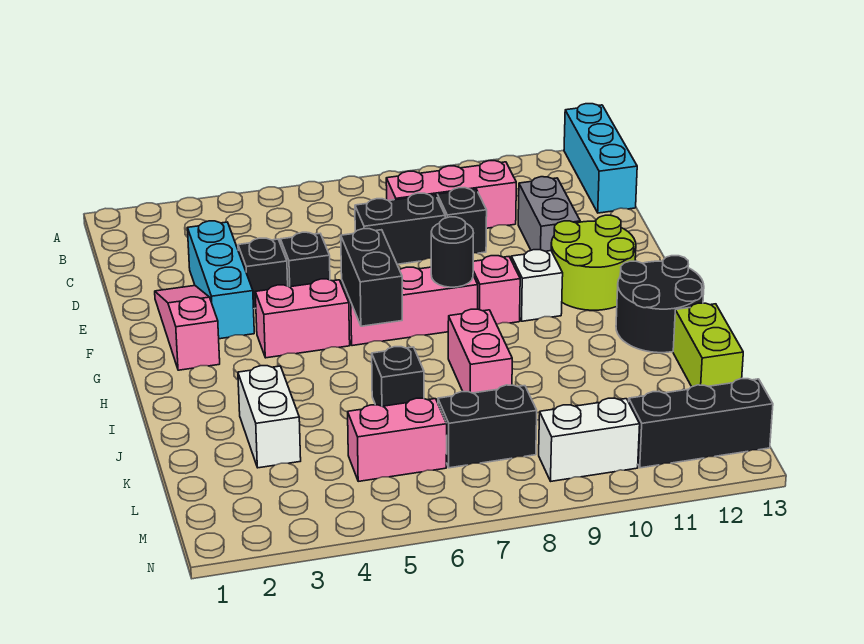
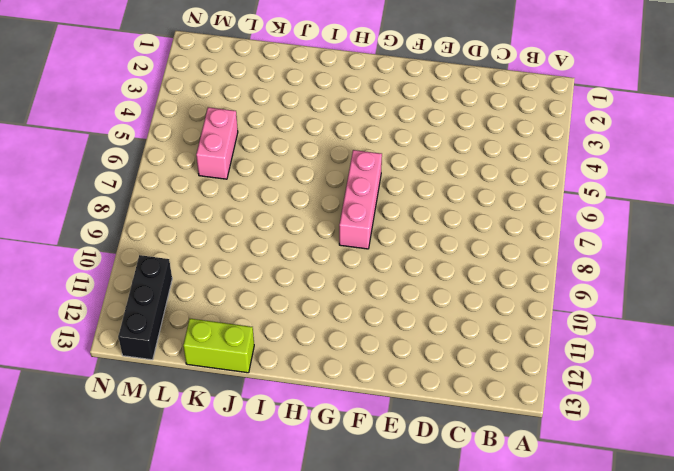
none -> cyan 1x3 brick [564,104,637,213]
none -> pink 1x3 brick [386,161,516,228]
none -> cyan 1x3 brick [188,221,254,339]

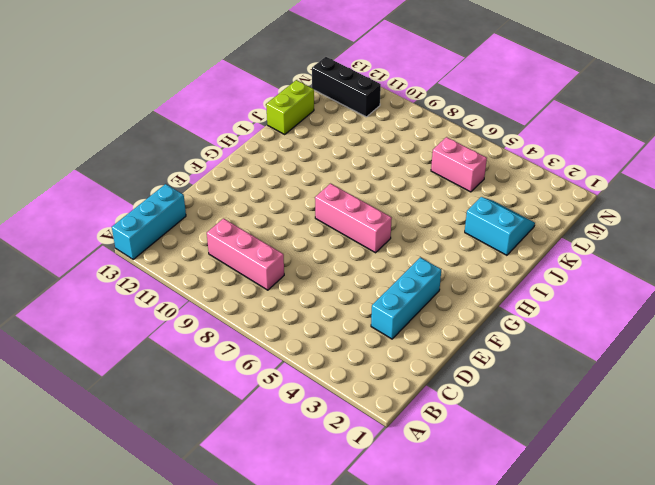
cyan 2x2 slope [465,197,535,255] -> white 1x2 brick [238,366,301,468]
none -> black 1x2 brick [355,193,445,264]
none -> black 1x1 brick [437,188,487,253]
none -> grey 1x2 brick [518,177,580,251]

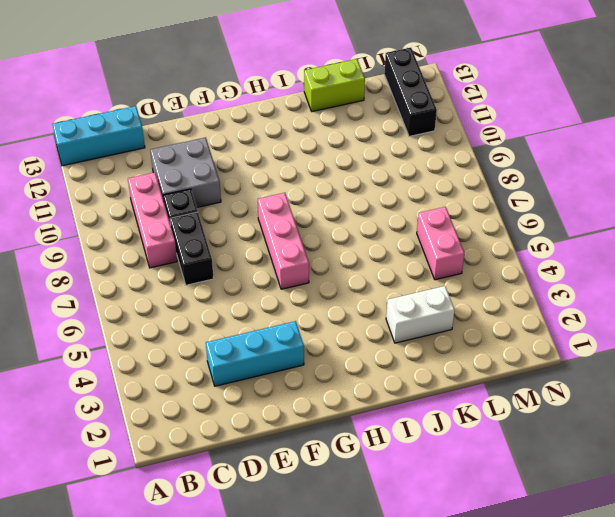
grey 2x2 brick [150,137,221,207] -> grey 1x2 brick [518,177,580,251]
none -> pink 1x3 slope [155,286,220,370]
none -> black 1x1 brick [238,238,288,309]
none -> black 1x1 brick [280,232,330,287]

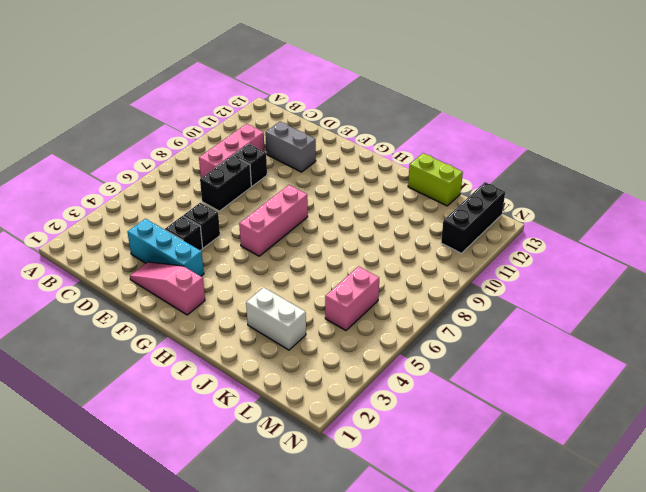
none -> cyan 1x3 brick [564,104,637,213]
none -> lime 2x2 round brick [551,215,636,310]
none -> pink 1x2 brick [255,279,350,358]

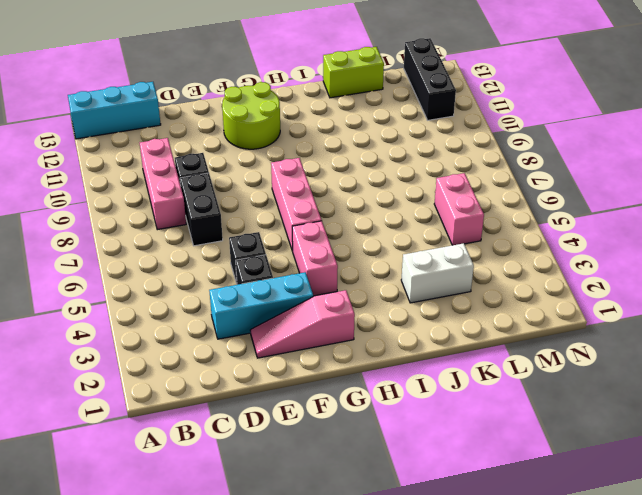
none -> grey 1x2 brick [518,177,580,251]
none -> pink 1x1 brick [473,256,520,324]
none -> white 1x1 brick [511,250,563,321]

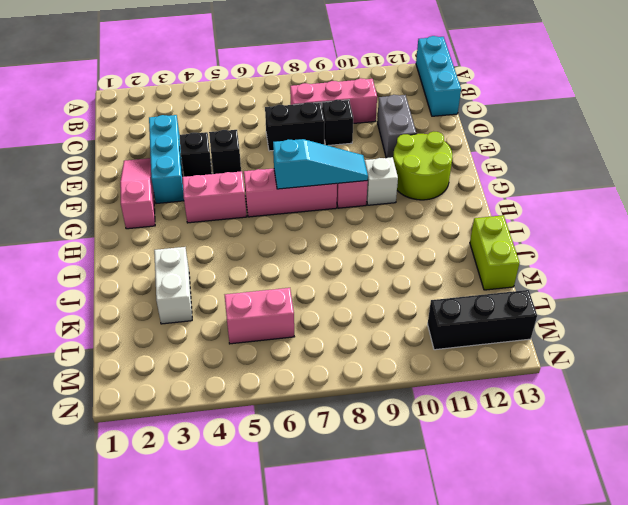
cyan 1x3 slope [273,139,368,189] -> black 1x1 round brick [431,217,473,287]
none -> black 2x2 round brick [616,256,704,353]
none -> pink 1x2 brick [448,309,512,393]
none -> black 1x1 brick [372,347,424,406]

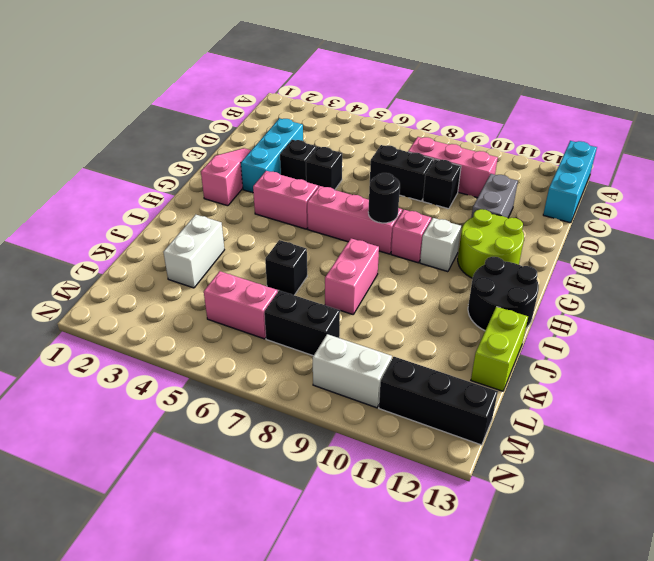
none -> black 1x2 brick [341,229,402,326]

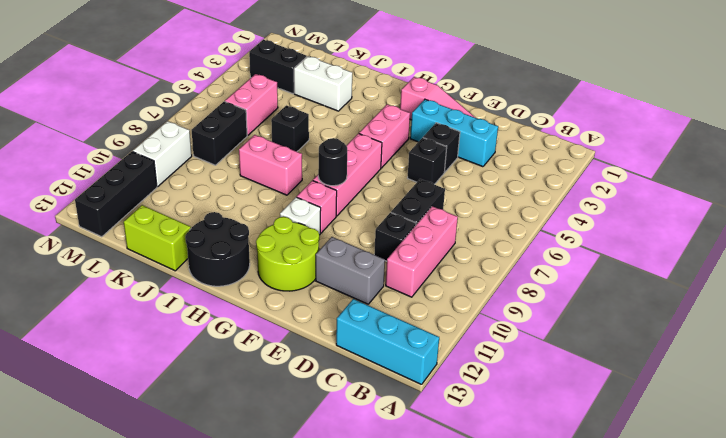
black 1x2 brick [249,40,307,94] -> black 1x2 brick moved to [341,229,402,326]

